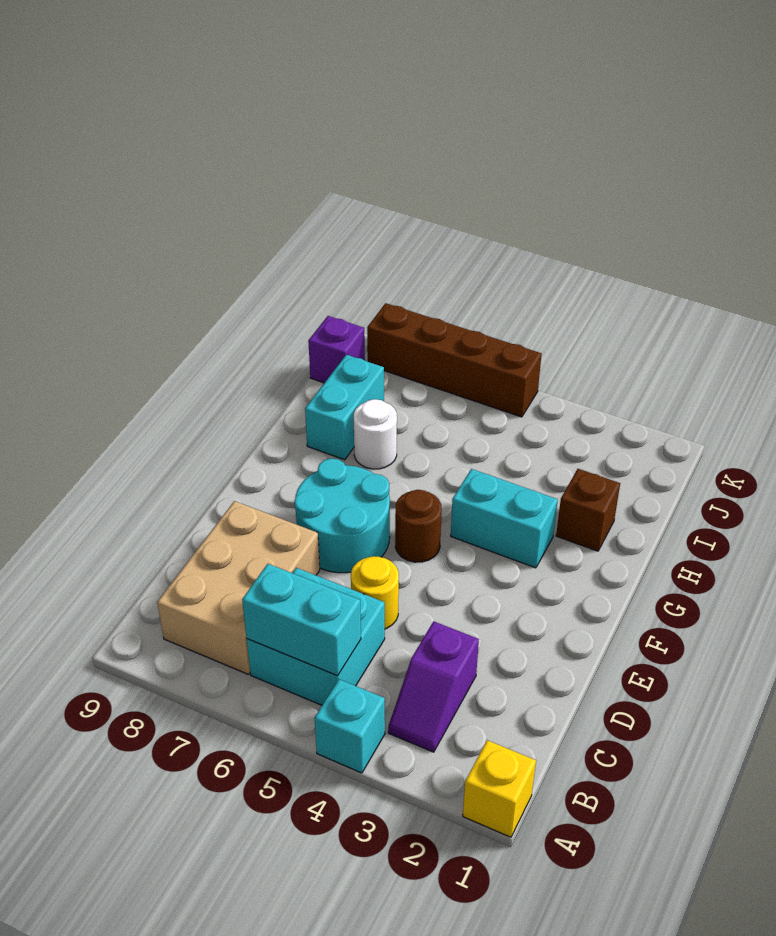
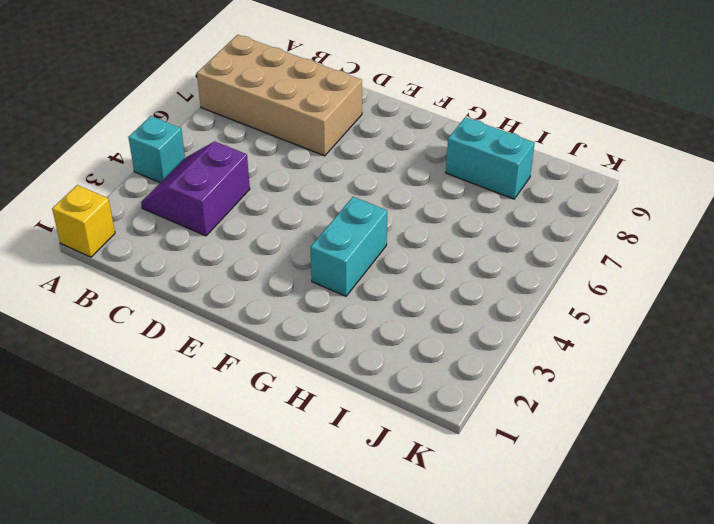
tan 2x4 brick [197,35,362,156] -> tan 2x3 brick [157,501,320,674]
purple 2x2 slope [141,141,250,236] -> purple 1x2 slope [388,621,479,752]
none -> cyan 2x2 brick [247,568,385,705]
none -> yellow 1x1 round brick [351,556,399,629]
none -> cyan 2x2 round brick [294,458,390,573]

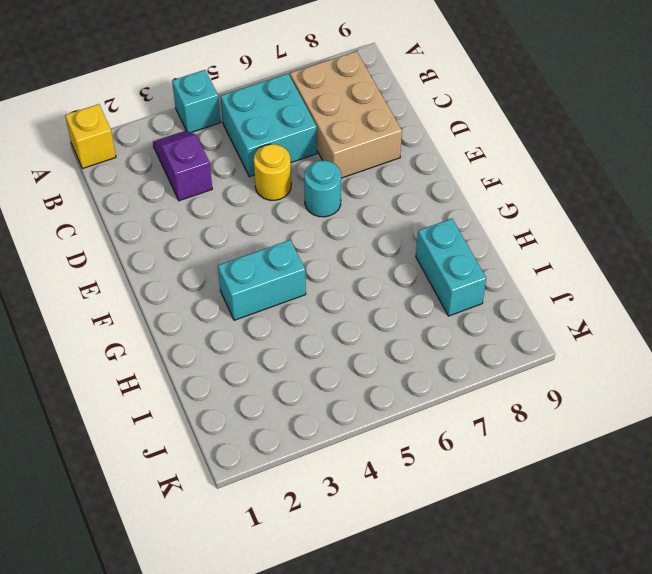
cyan 1x1 round brick [304,160,341,217] -> cyan 2x2 round brick [294,458,390,573]
none -> brown 1x1 round brick [395,490,442,562]
none -> brown 1x1 brick [556,469,620,551]
none -> white 1x1 round brick [354,399,397,469]

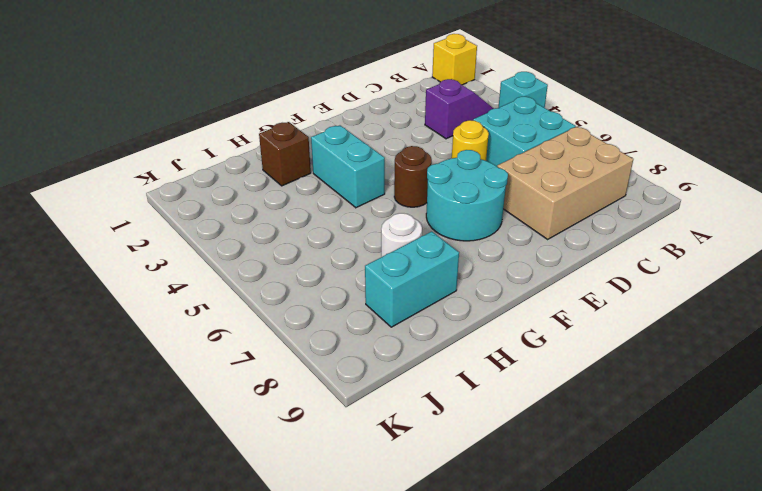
none -> purple 1x1 brick [308,316,365,383]
none -> brown 1x4 brick [367,303,542,417]
none -> cyan 1x2 brick [242,564,361,676]

